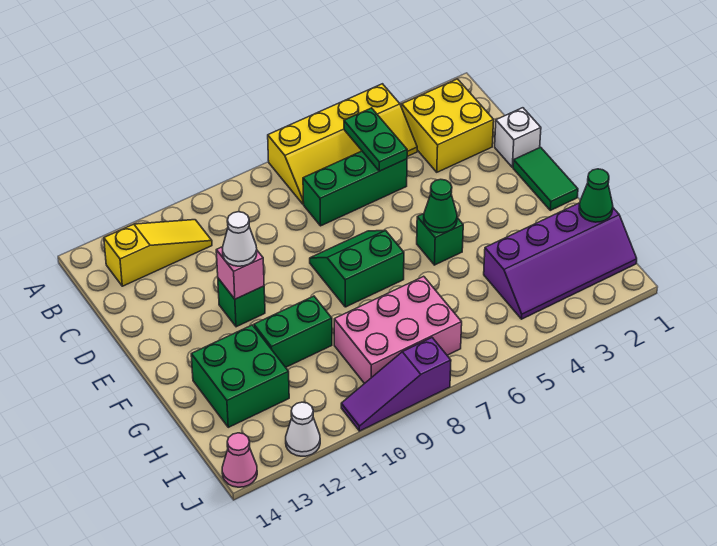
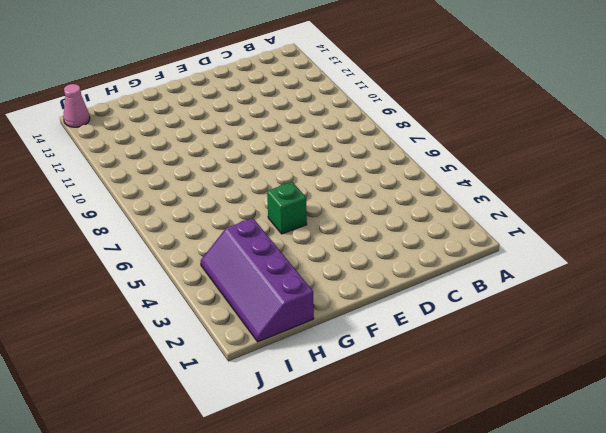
none -> yellow 2x4 slope [268,84,417,204]
none -> yellow 2x2 brick [402,79,494,172]
none -> yellow 1x3 slope [104,220,212,286]

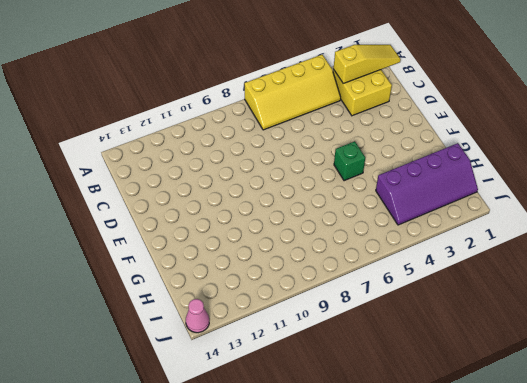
yellow 1x3 slope [333,45,401,84] -> yellow 1x3 slope moved to [104,220,212,286]
none -> green 1x3 brick [303,151,407,226]
none -> white 1x1 brick [495,108,541,167]
none -> green 1x2 tile [513,147,578,210]

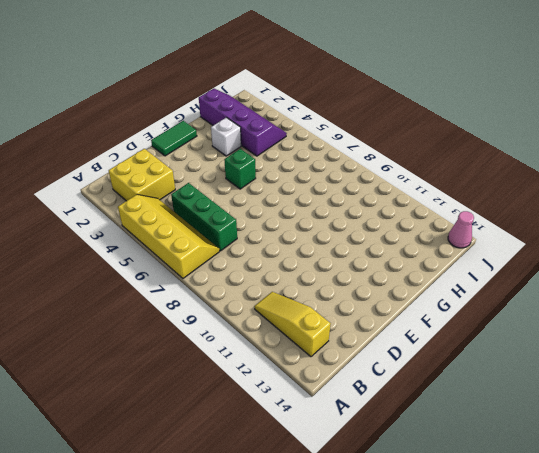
white 1x1 brick [211,117,241,156] -> white 1x1 brick moved to [495,108,541,167]
none -> green 2x2 slope [310,230,404,307]
none -> green 1x1 brick [218,278,265,327]
none -> green 1x2 brick [254,296,332,367]

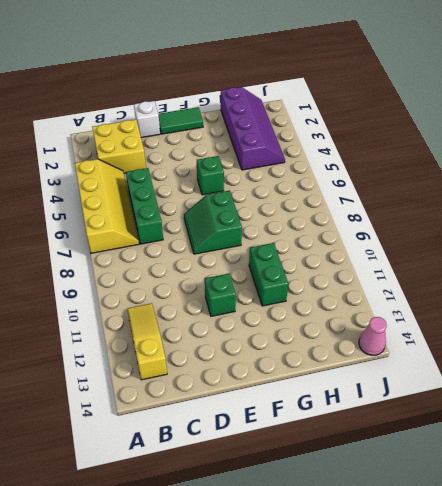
none -> green 2x2 brick [191,325,289,427]
none -> pink 2x3 brick [334,276,462,384]
none -> purple 1x3 slope [341,338,451,431]

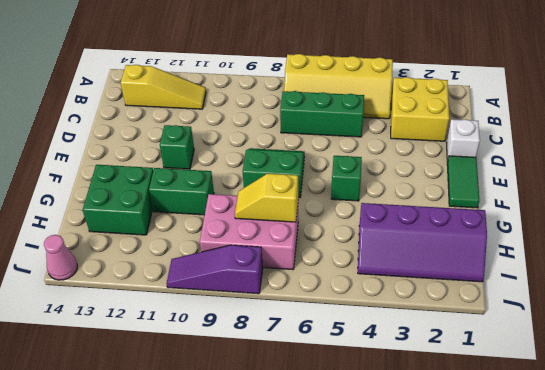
yellow 1x2 slope [235,174,298,222] -> none
none -> white 1x1 cone [286,402,320,456]
none -> green 1x2 plate [344,108,407,171]
none -> pink 1x1 brick [216,247,264,299]

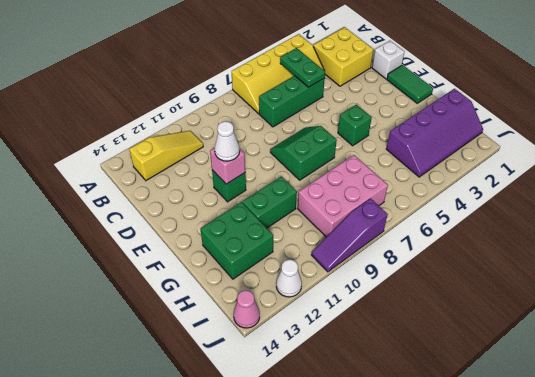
none -> green 1x1 cone [424,179,457,233]
none -> green 1x1 cone [579,169,613,222]

